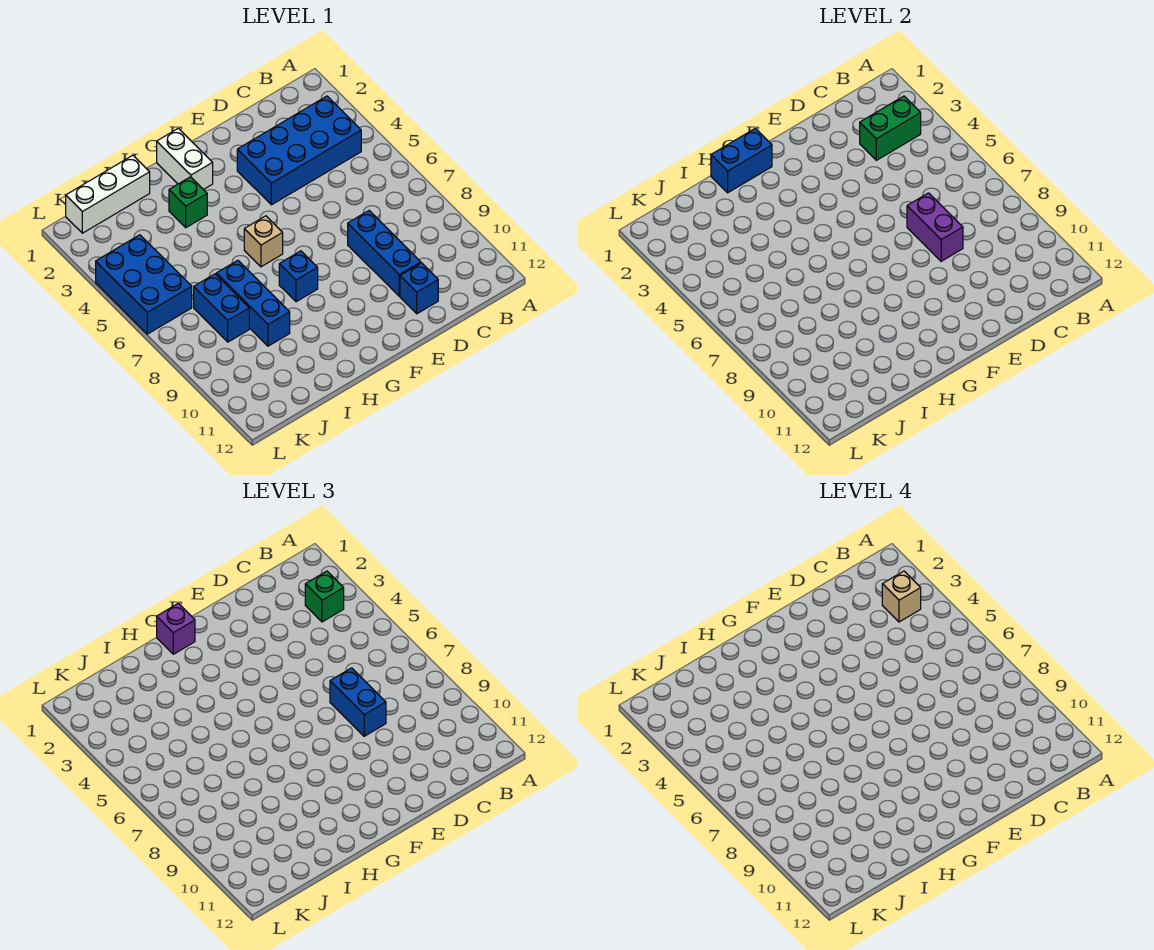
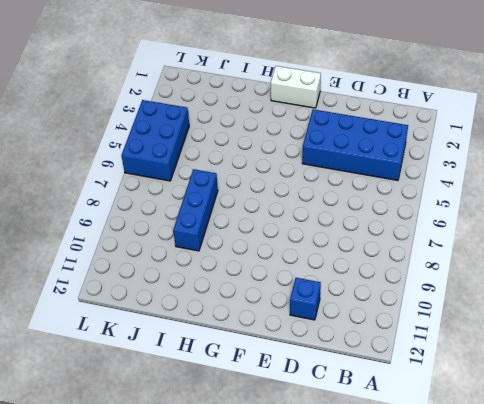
white 1x2 brick [271,66,321,108] -> white 1x2 brick turned to [157,128,213,190]
none -> blue 1x3 brick [348,211,421,296]
none -> tan 1x1 brick [244,216,283,267]
none -> blue 1x1 brick [279,251,318,302]

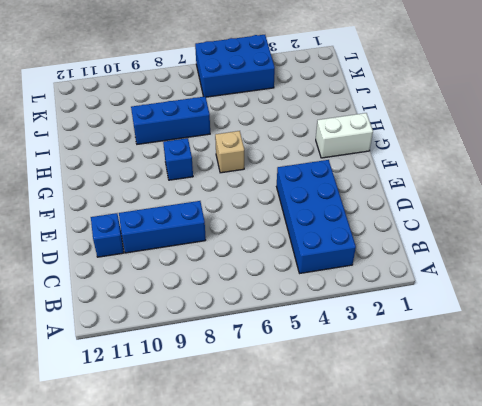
none -> green 1x1 brick [169,177,207,228]
none -> white 1x3 brick [66,155,150,233]
none -> blue 1x2 brick [194,274,249,342]

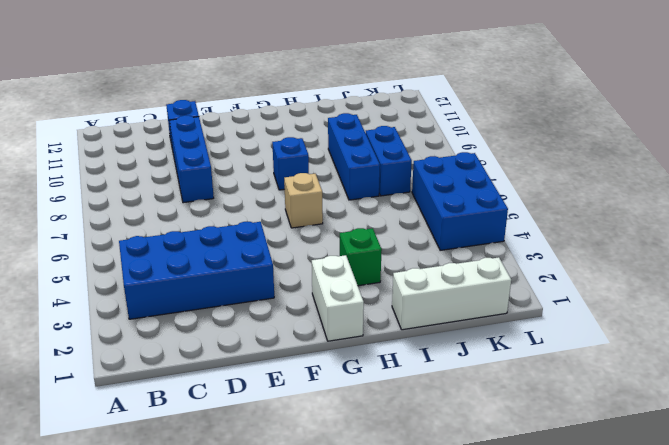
none -> green 1x2 brick [860,96,921,160]
none -> purple 1x2 brick [907,193,963,261]
none -> blue 1x2 brick [711,128,772,193]

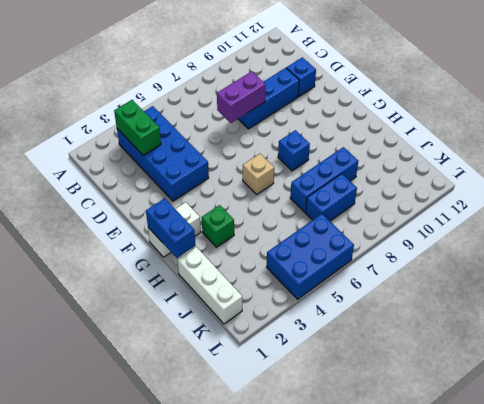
none -> green 1x1 brick [305,571,344,622]
none -> blue 1x2 brick [330,668,386,736]
none -> purple 1x1 brick [157,603,195,654]

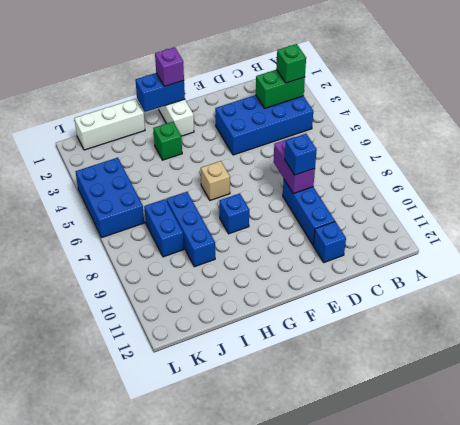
blue 1x1 brick [285,134,317,175] -> blue 1x2 brick [330,668,386,736]
none -> tan 1x1 brick [882,571,921,622]

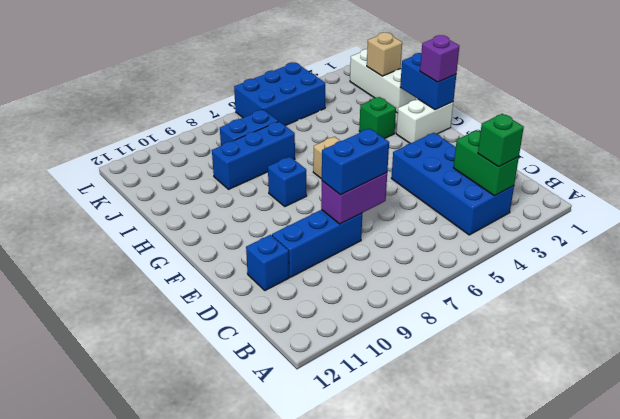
tan 1x1 brick [367,32,402,76] -> tan 1x1 brick moved to [882,571,921,622]

